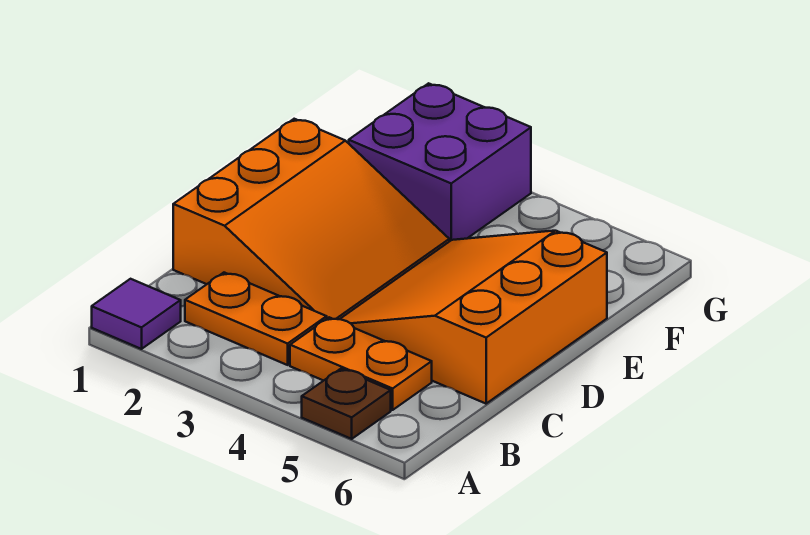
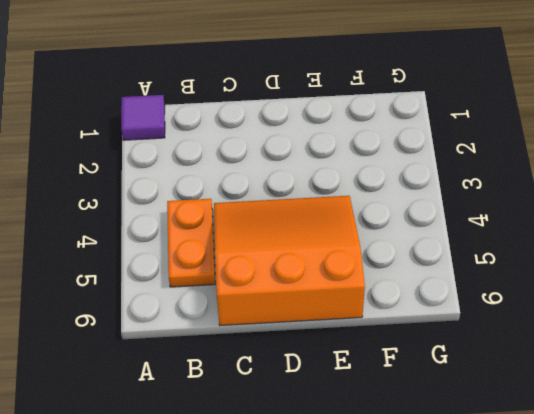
none -> brown 1x1 plate [302,369,391,439]
none -> orange 1x2 plate [185,273,327,365]

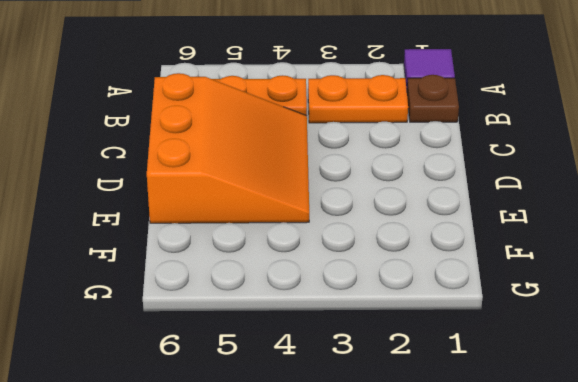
brown 1x1 plate [407,75,459,122] -> brown 1x1 plate moved to [302,369,391,439]
none -> orange 3x3 slope [173,119,449,319]
none -> purple 2x2 brick [349,83,531,241]

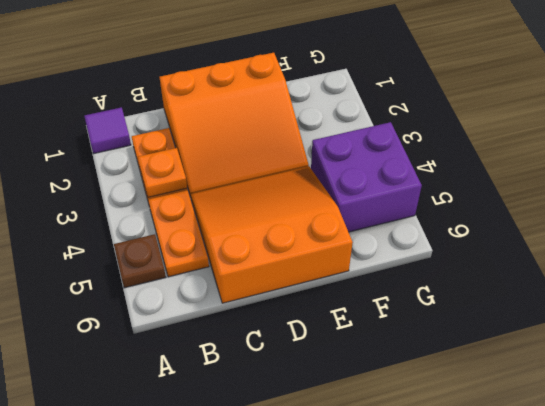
orange 1x1 plate [138,148,187,197] -> none
purple 2x2 brick [311,122,422,232] -> purple 2x2 brick moved to [349,83,531,241]

